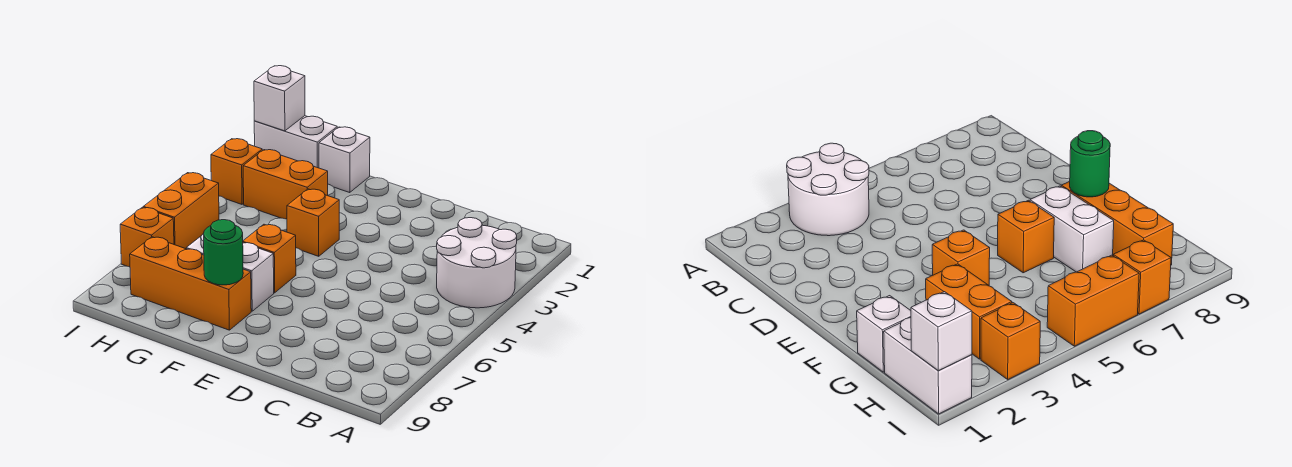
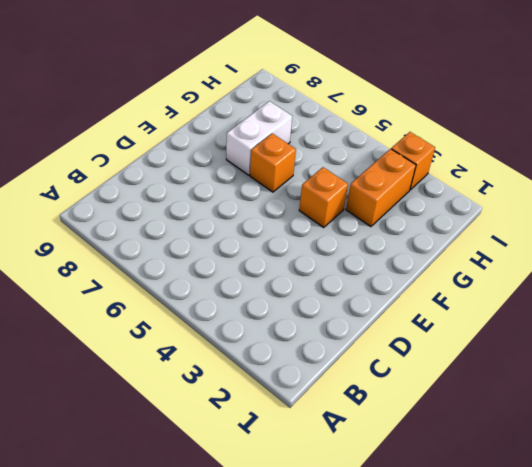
none -> white 2x2 round brick [437,218,517,308]
none -> orange 1x3 brick [130,237,251,330]
none -> white 1x1 brick [319,127,370,193]

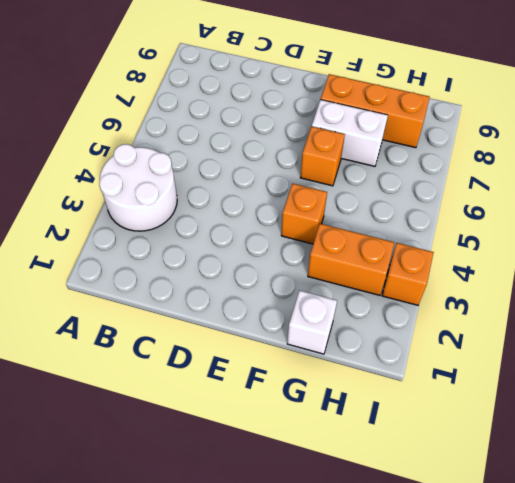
none -> white 1x2 brick [254,116,337,168]
none -> orange 1x2 brick [143,173,219,249]
none -> orange 1x1 brick [120,207,174,267]

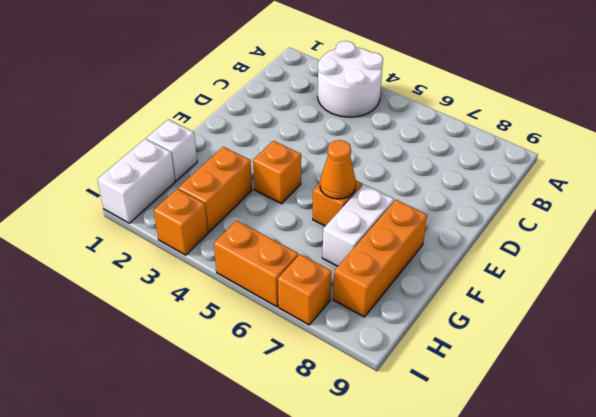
orange 1x1 cone [320,140,356,199] -> none
none -> green 1x1 round brick [204,220,243,285]
none -> white 1x1 brick [254,66,305,131]

